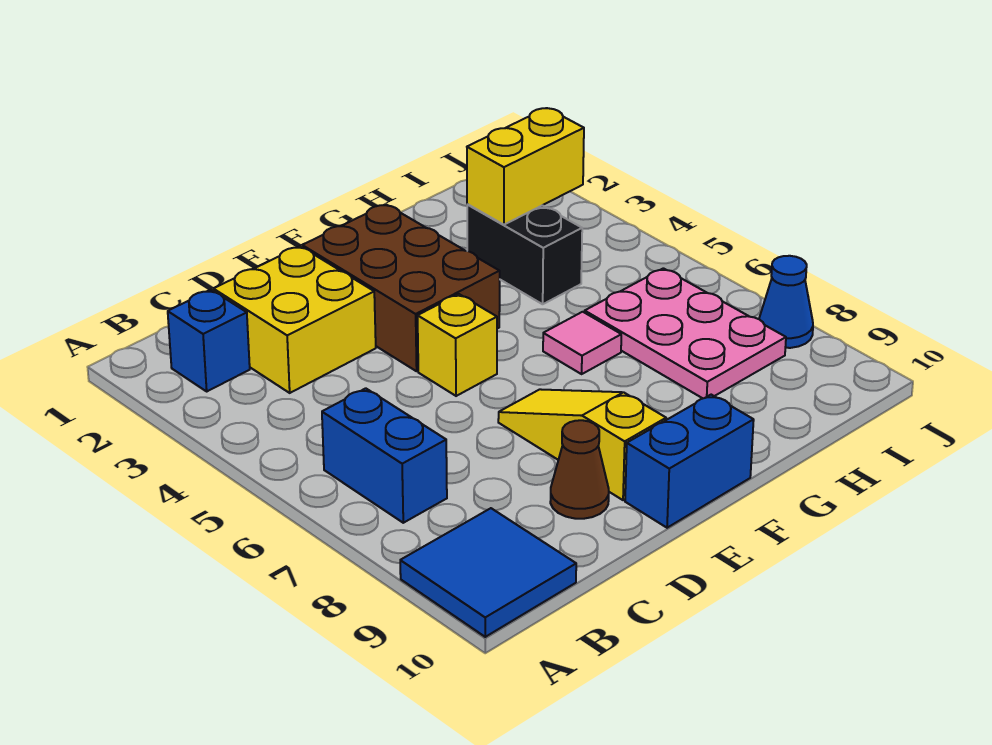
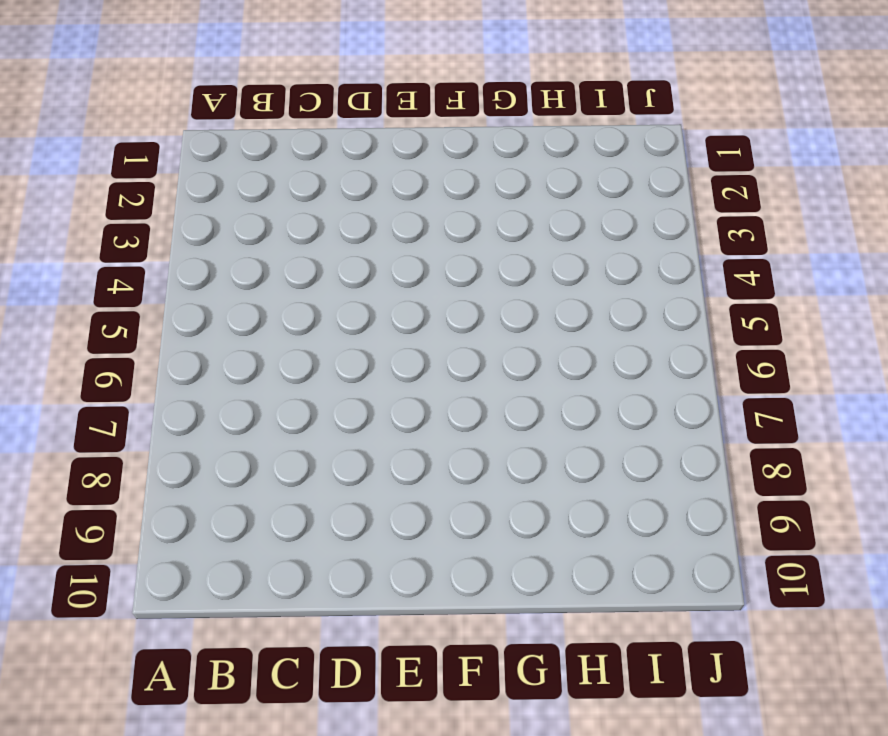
none -> blue 2x2 tile [400,508,576,637]
none -> blue 1x1 brick [168,290,250,391]
none -> blue 1x2 brick [322,388,447,523]

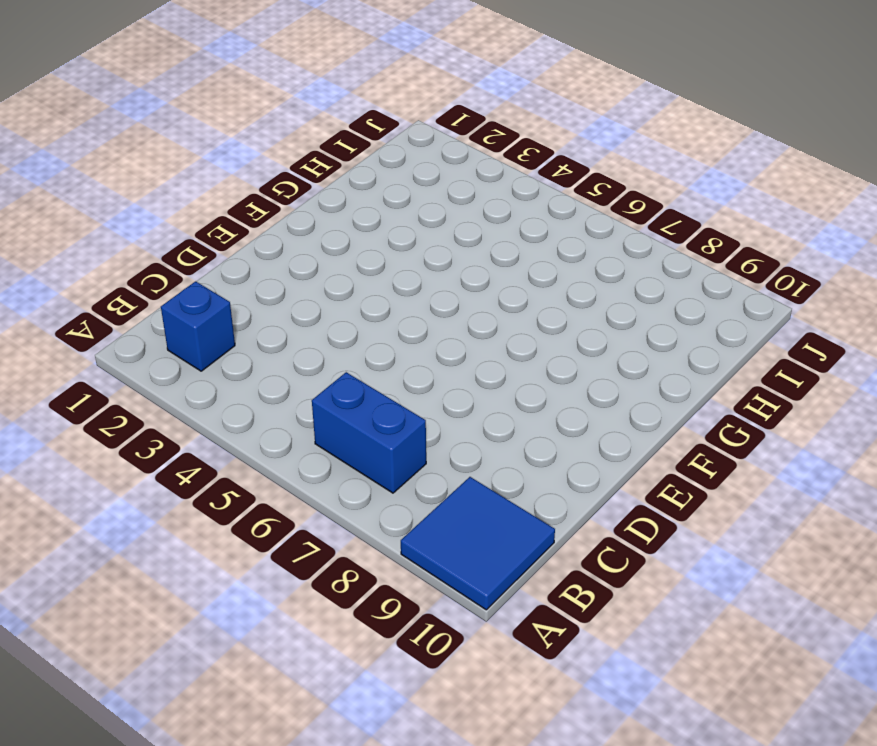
none -> yellow 2x2 brick [213,246,376,393]
none -> brown 1x1 cone [550,420,609,519]
none -> brown 2x3 brick [302,204,500,371]

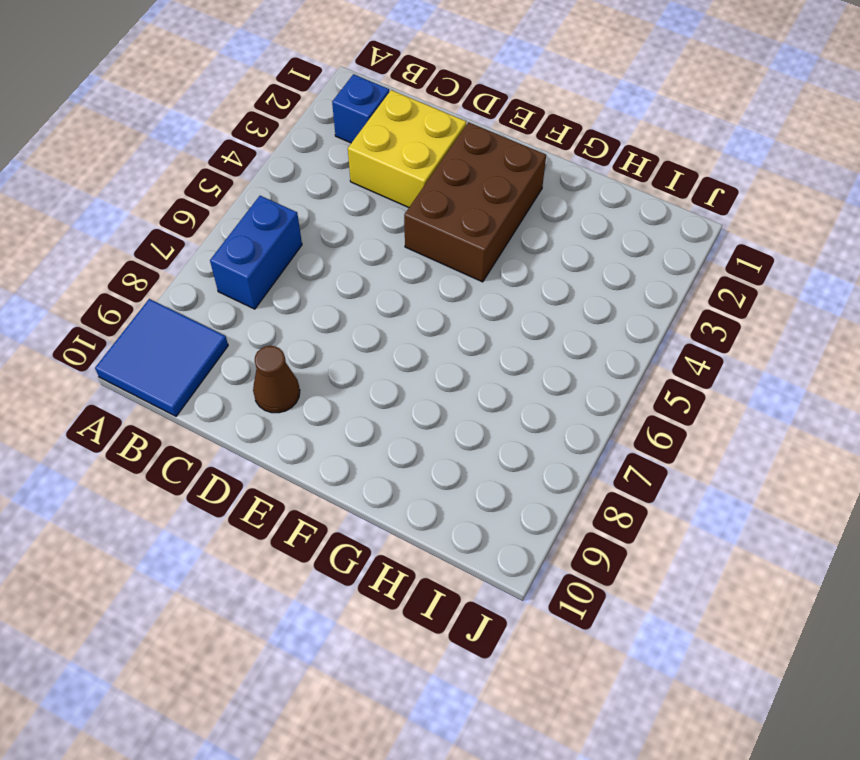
none -> yellow 1x1 brick [418,294,497,396]
none -> yellow 1x3 slope [498,389,666,500]
none -> blue 1x2 brick [625,395,754,528]

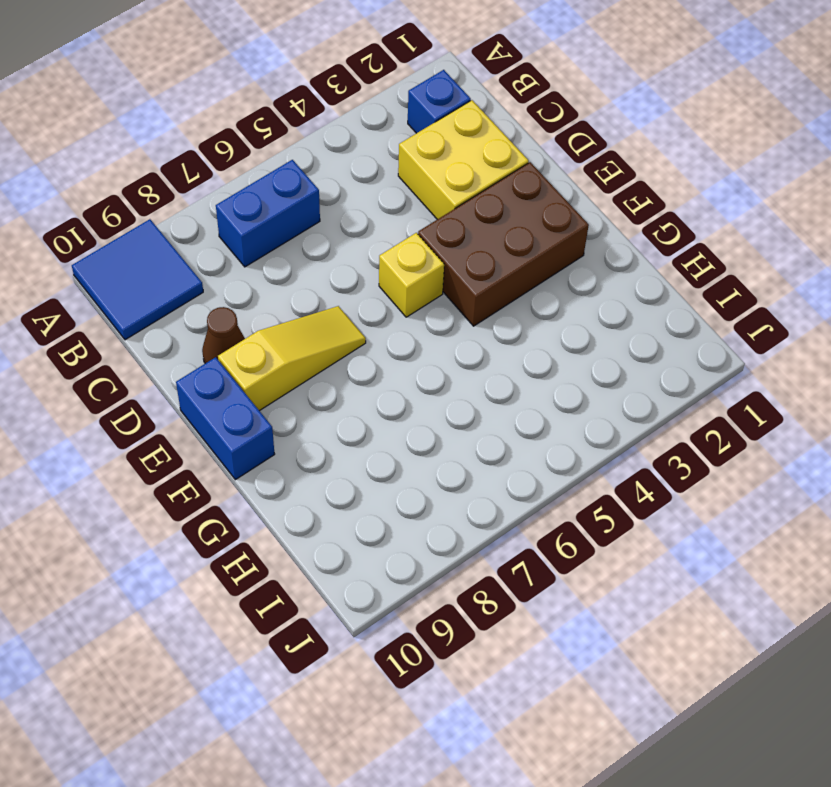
none -> pink 1x1 tile [543,312,621,374]
none -> black 1x2 brick [467,205,582,304]
none -> pink 2x3 plate [585,268,786,398]

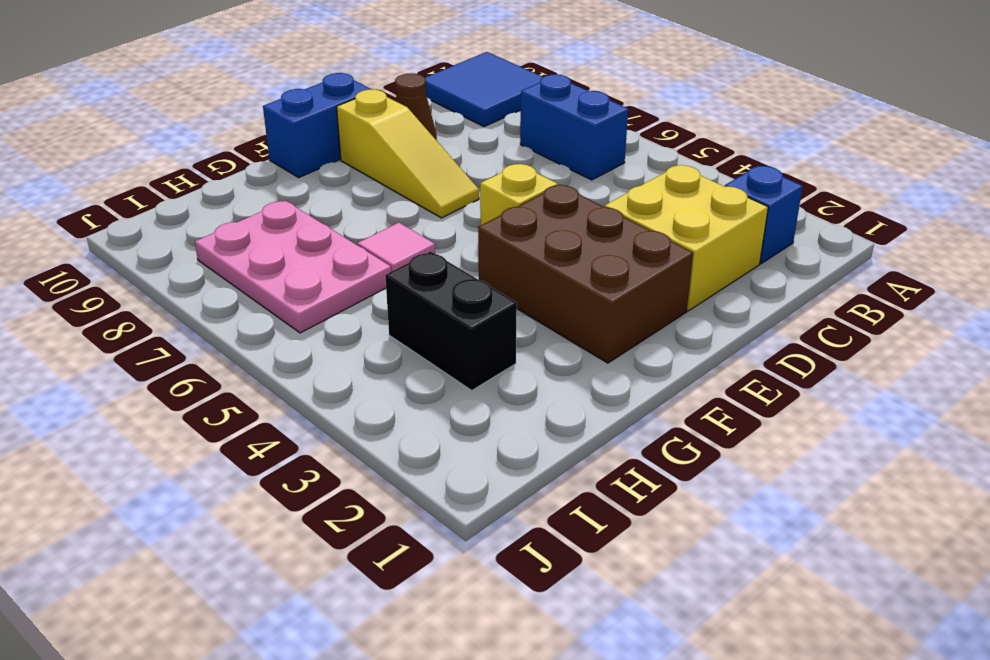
none -> blue 1x1 cone [759,256,813,348]
none -> yellow 1x2 brick [467,108,584,225]

